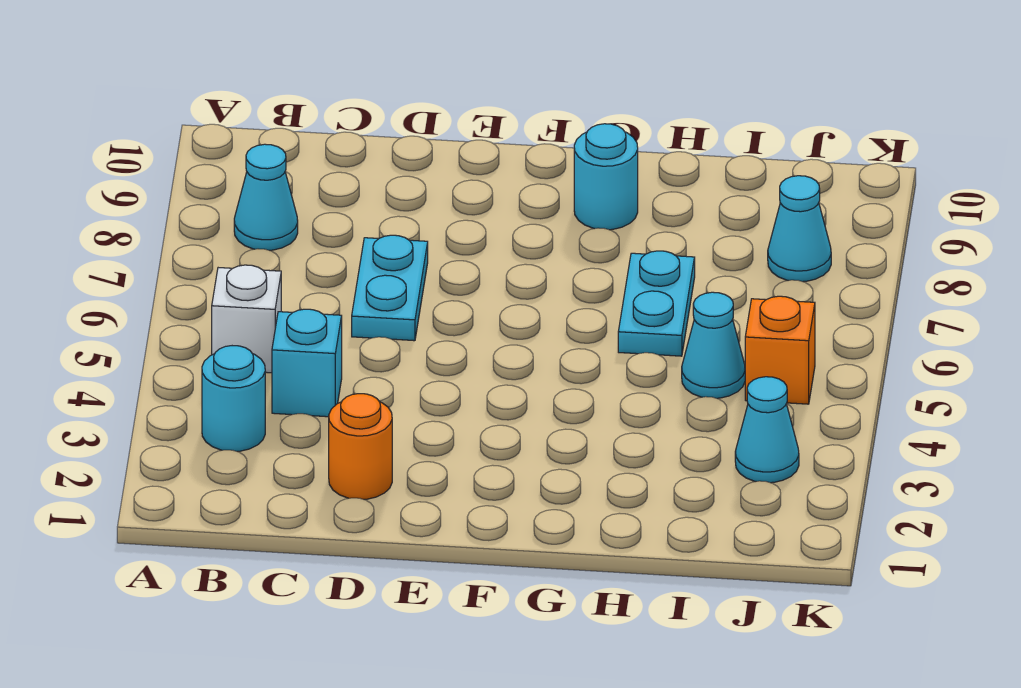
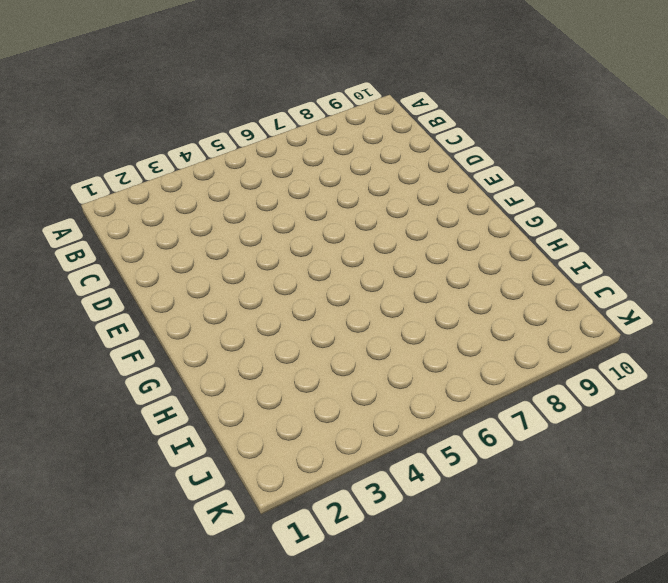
none -> cyan 1x1 round brick [202,346,265,451]
none -> white 1x1 brick [212,265,281,373]
none -> cyan 1x1 cone [234,144,298,250]

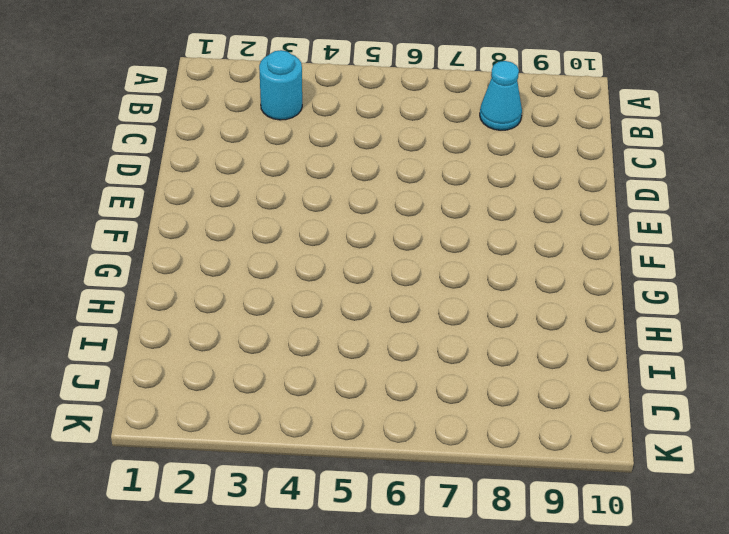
none -> white 1x1 brick [212,265,281,373]
none -> cyan 1x1 brick [272,309,342,417]
none -> orange 1x1 round brick [329,394,392,499]

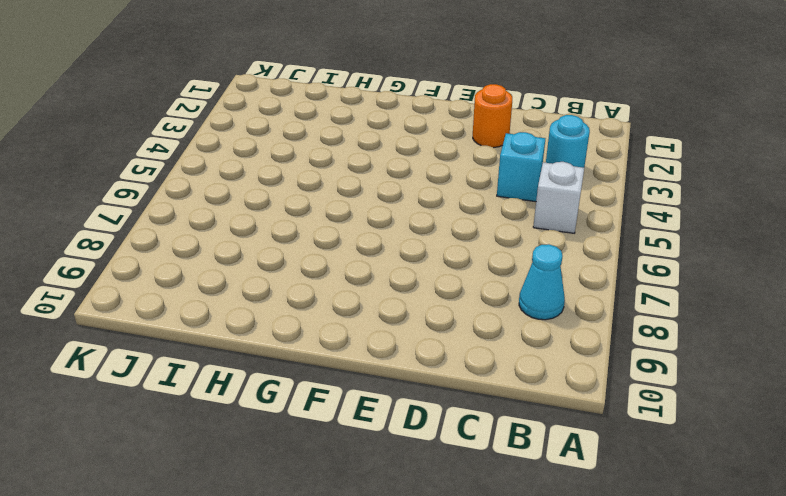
none -> cyan 1x2 plate [352,235,428,341]
none -> cyan 1x1 round brick [574,124,638,230]
none -> cyan 1x2 plate [618,251,695,356]

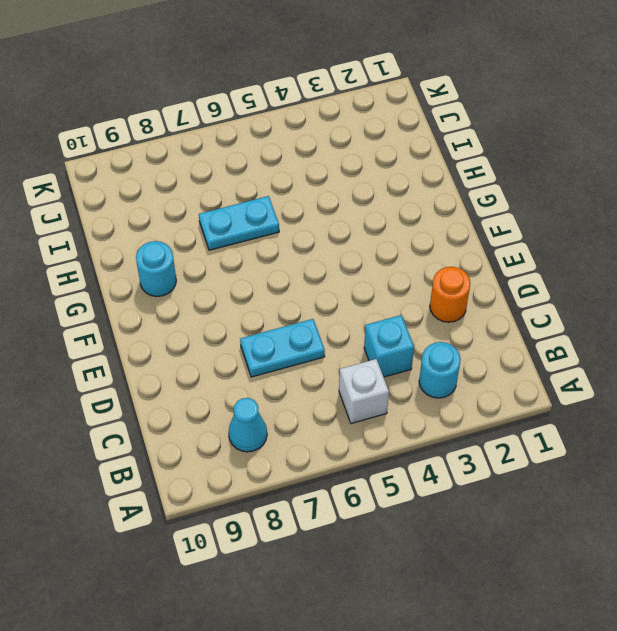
none -> cyan 1x1 cone [682,292,745,398]
none -> cyan 1x1 cone [735,377,799,483]
none -> orange 1x1 brick [745,296,815,404]

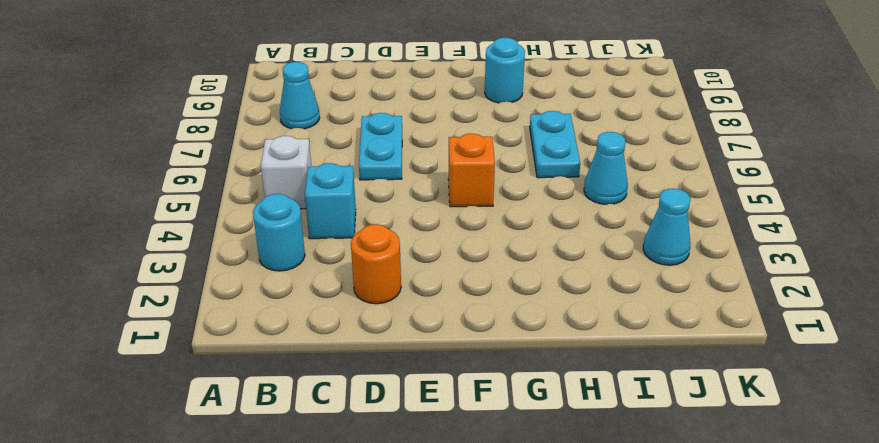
orange 1x1 brick [448,134,495,207] -> orange 1x1 brick moved to [745,296,815,404]
none -> cyan 1x1 cone [768,176,831,282]

